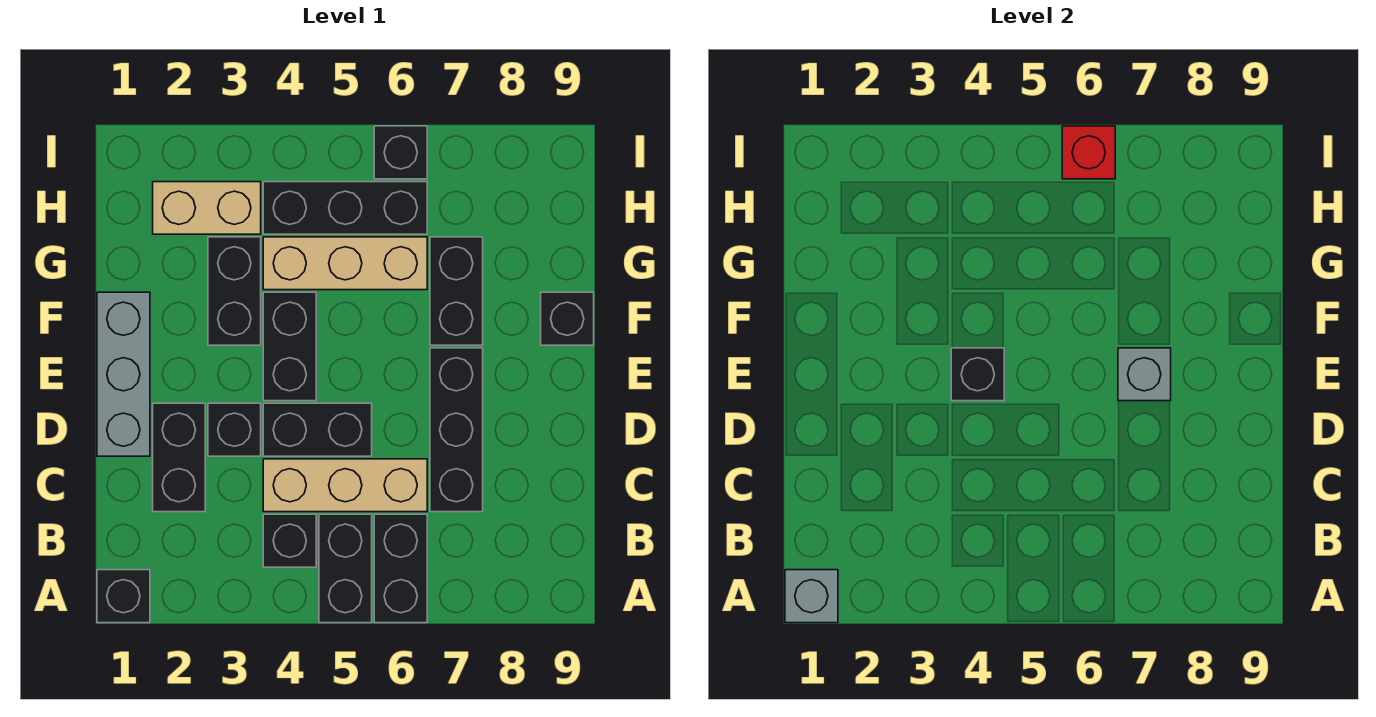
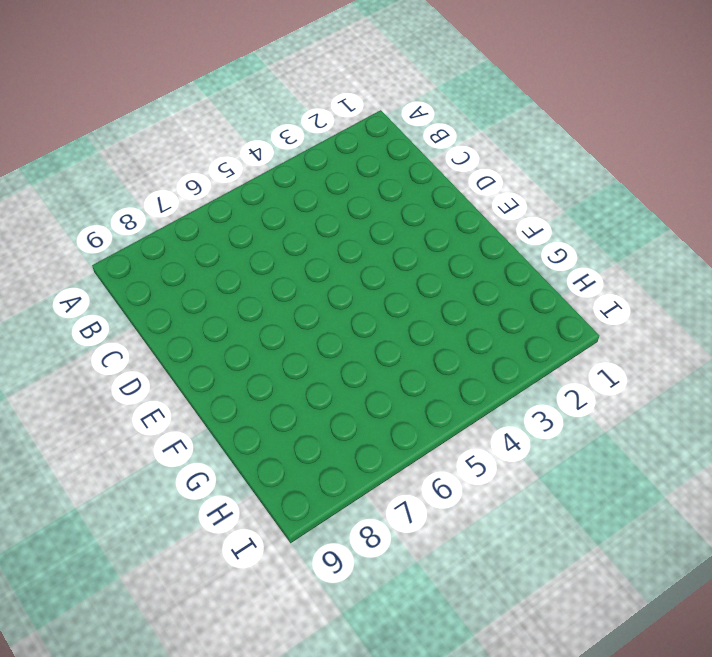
none -> black 1x1 brick [97,570,150,623]
none -> black 1x2 brick [319,514,372,623]
none -> black 1x2 brick [374,514,427,623]

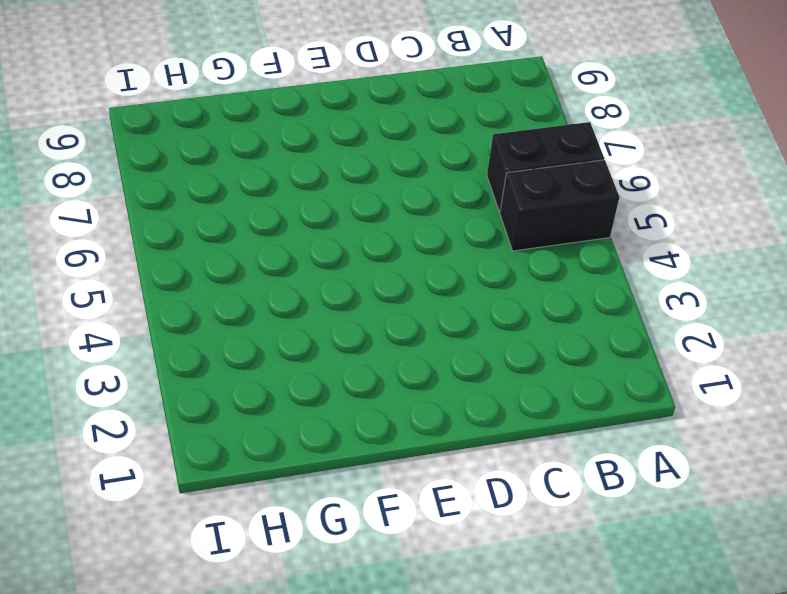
none -> black 1x1 brick [97,570,150,623]
none -> black 1x1 brick [263,514,316,567]
none -> black 1x2 brick [153,403,205,512]

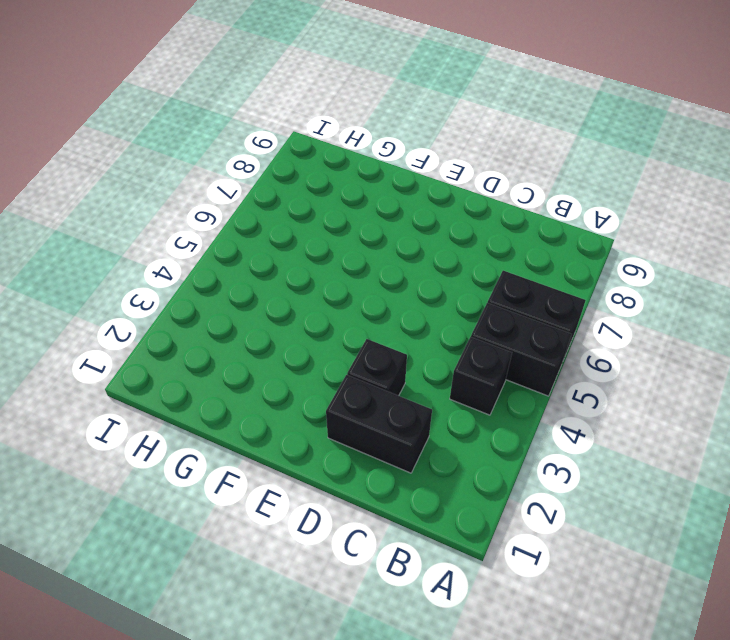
none -> black 1x1 brick [97,570,150,623]
none -> tan 1x3 brick [263,459,427,512]
none -> black 1x3 brick [430,348,483,512]

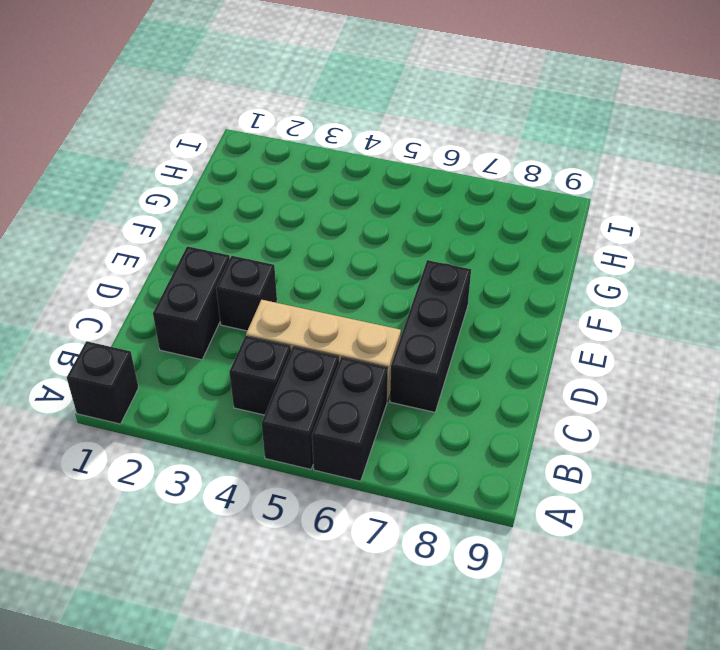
none -> grey 1x3 brick [97,292,150,456]
none -> black 1x2 brick [263,403,372,456]
none -> black 1x2 brick [263,292,316,401]

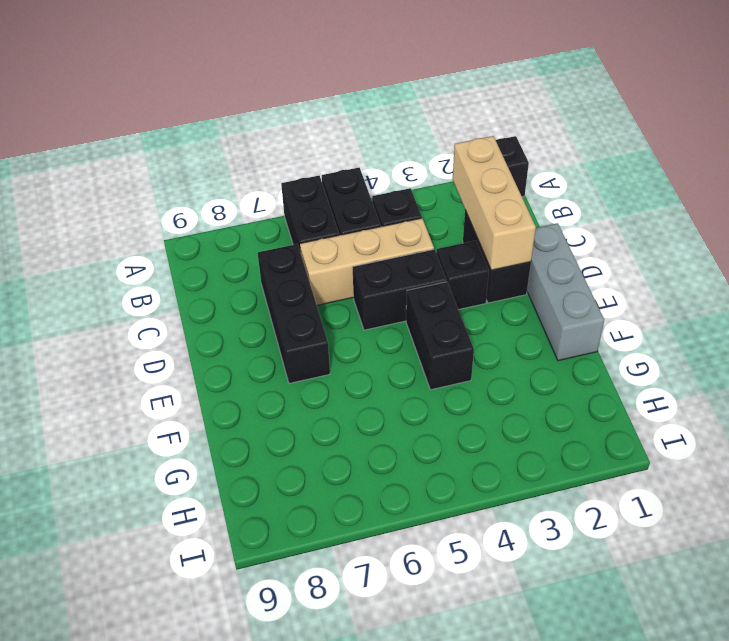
tan 1x3 brick [453,136,536,270] -> tan 1x3 brick turned to [263,237,427,290]
none -> black 1x2 brick [208,237,261,345]
none -> black 1x2 brick [430,237,483,345]
none -> black 1x1 brick [541,292,594,345]

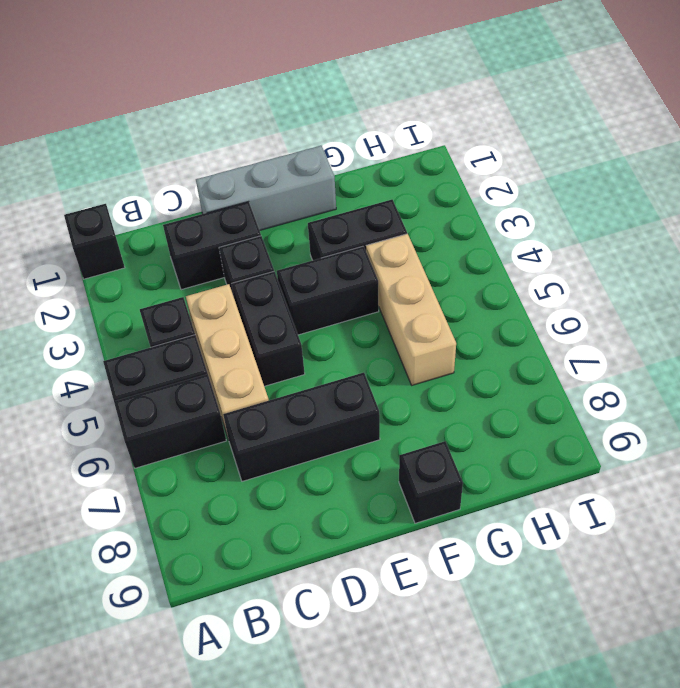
none -> black 1x2 brick [430,237,483,345]
none -> tan 1x2 brick [153,182,261,234]
none -> black 1x3 brick [263,182,427,234]

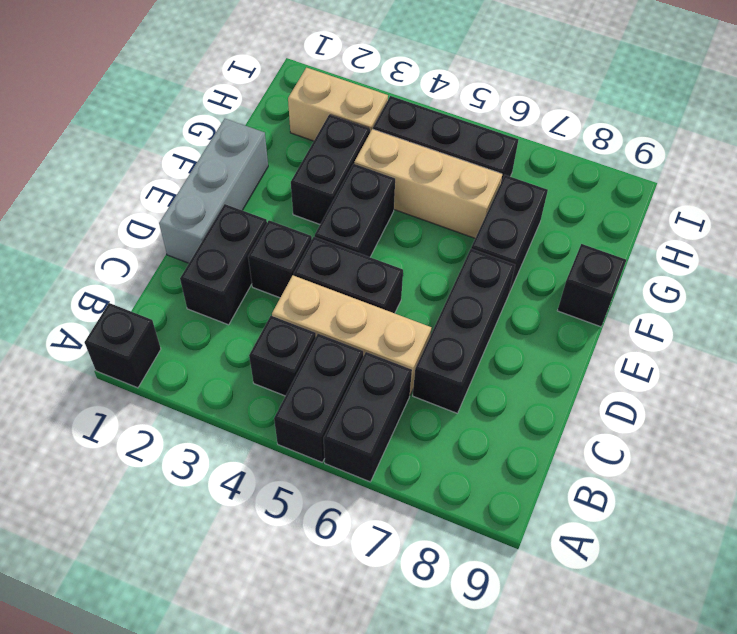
none -> black 1x1 brick [374,126,427,179]
none -> grey 1x1 brick [785,570,838,623]
none -> black 1x1 brick [951,348,1004,401]

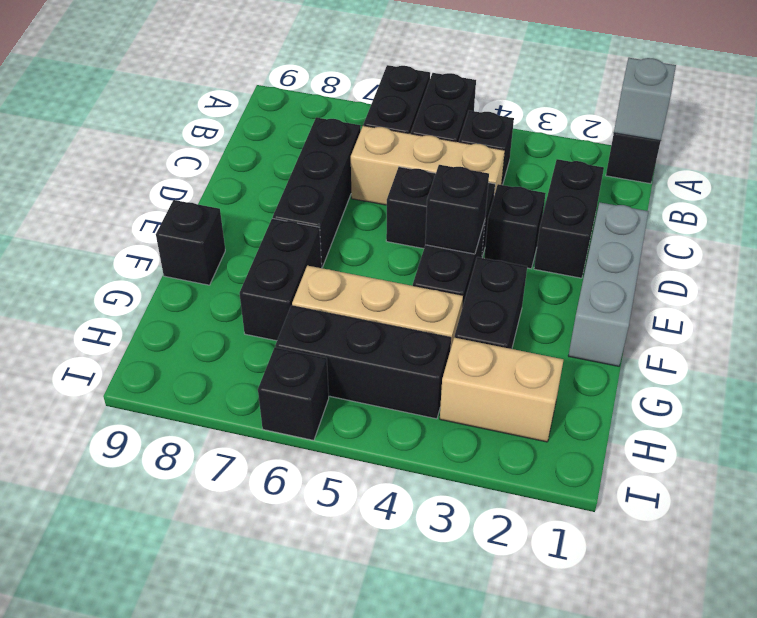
none -> grey 1x1 brick [1118,348,1171,401]
none -> red 1x1 brick [1062,126,1115,179]

